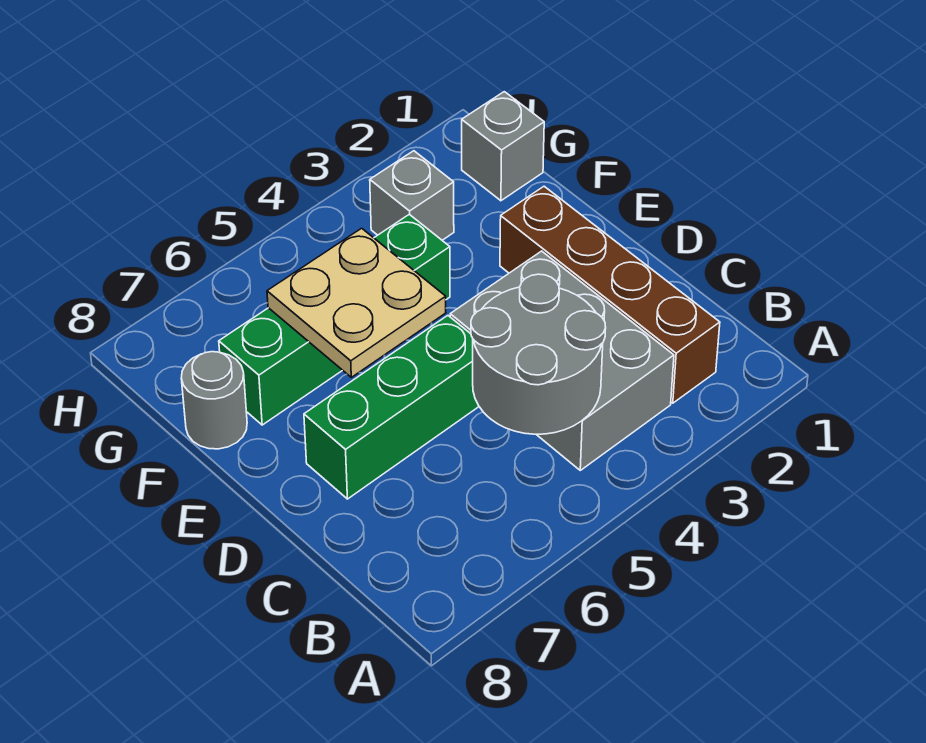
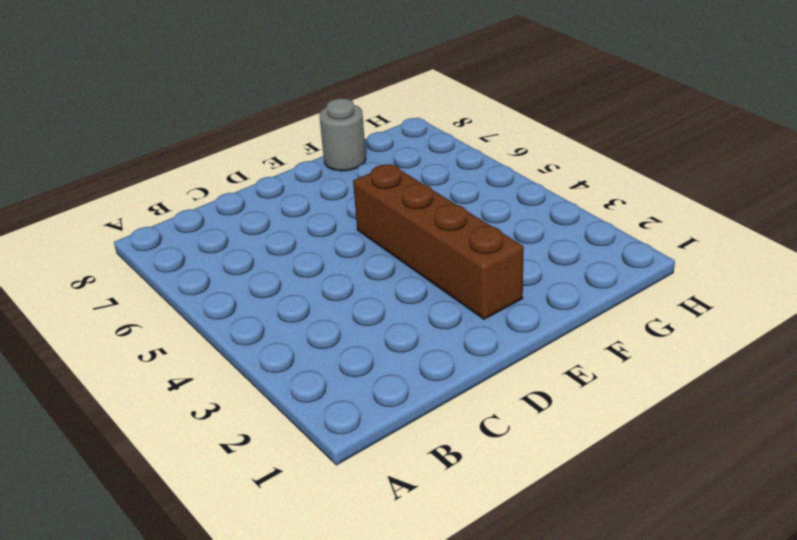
brown 1x4 brick [353,164,524,319] -> brown 1x4 brick turned to [500,186,720,403]
none -> grey 2x3 brick [450,251,674,470]
none -> green 1x3 brick [304,316,479,499]

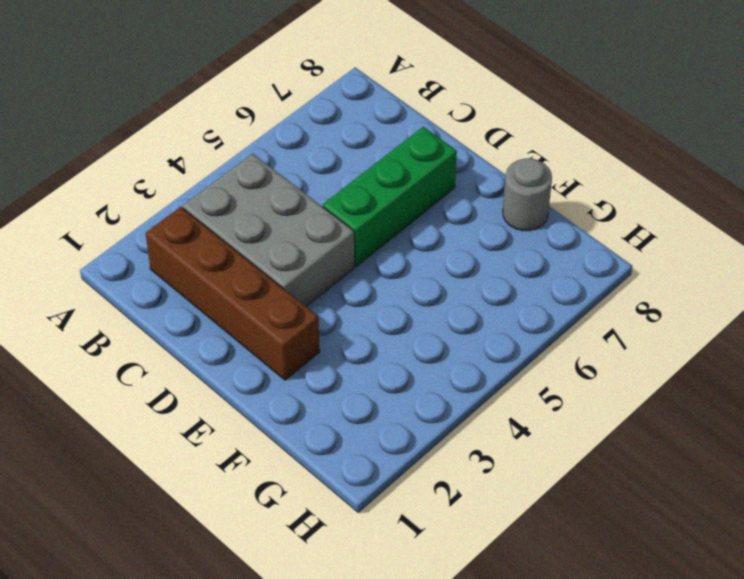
none -> green 1x4 brick [219,214,450,425]
none -> grey 1x1 brick [462,92,544,201]

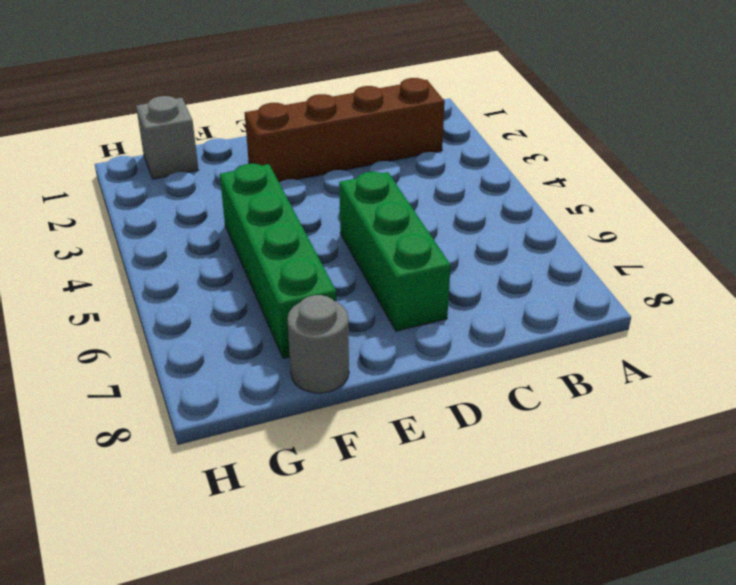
none -> grey 2x3 brick [450,251,674,470]
none -> grey 1x1 brick [370,151,454,240]

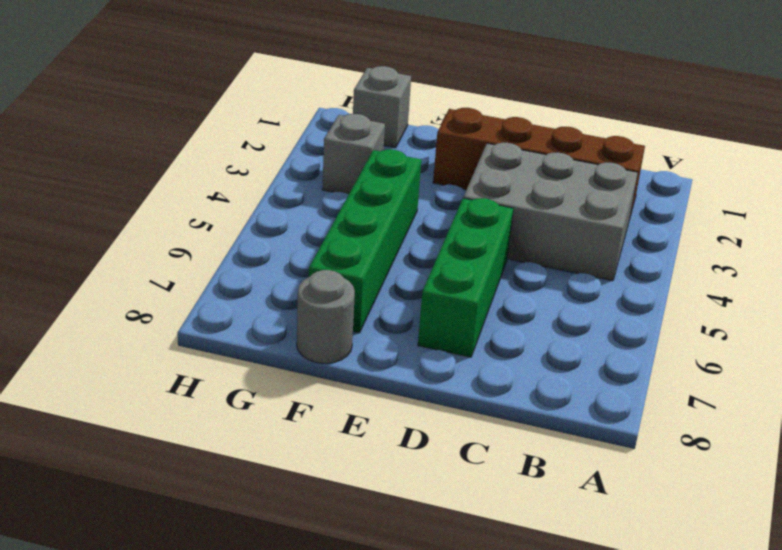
none -> grey 2x2 round brick [471,274,606,434]
none -> tan 2x2 plate [267,228,446,377]

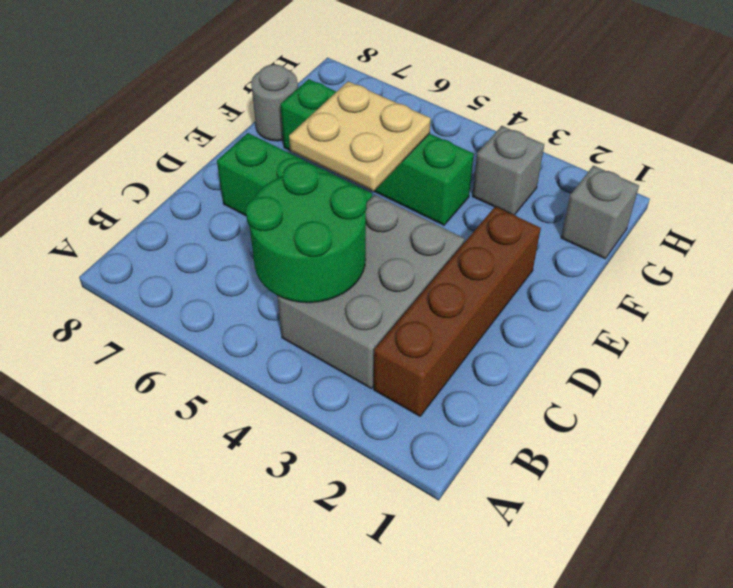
green 2x2 round brick [246,162,367,303] -> grey 2x2 round brick [471,274,606,434]

